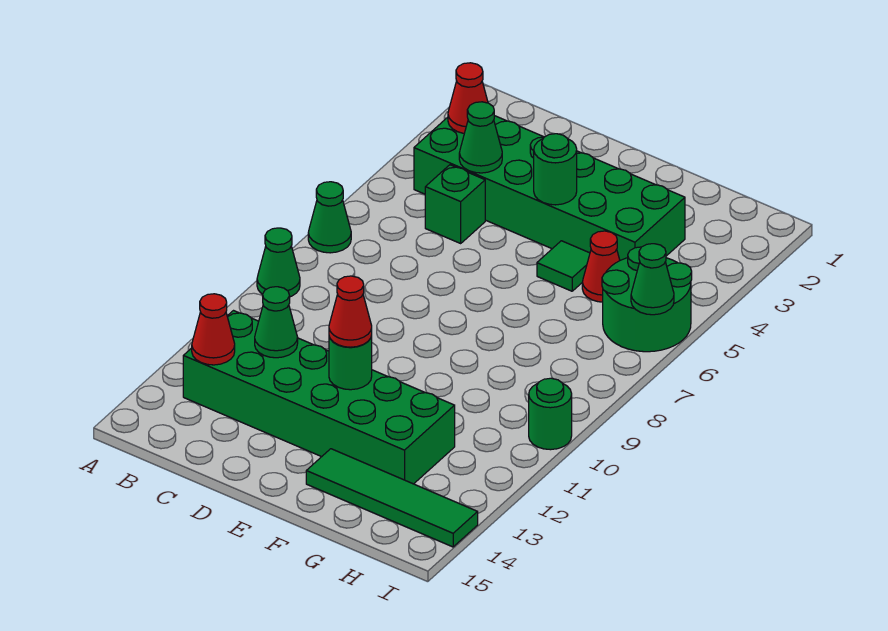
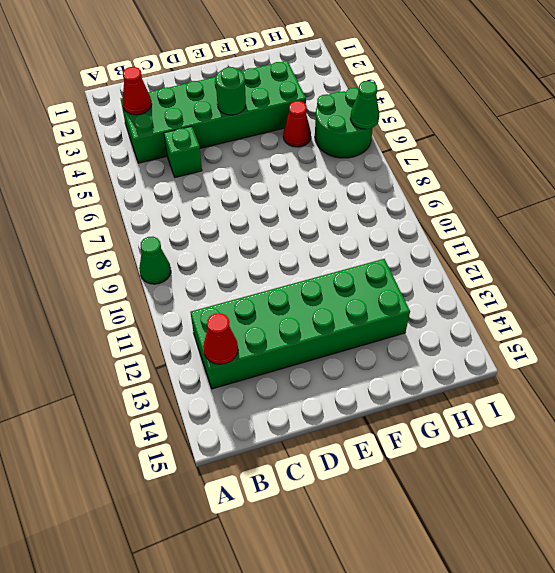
none -> green 1x1 cone [308,182,351,253]
none -> green 1x1 tile [537,241,590,291]
none -> green 1x4 tile [306,449,478,547]

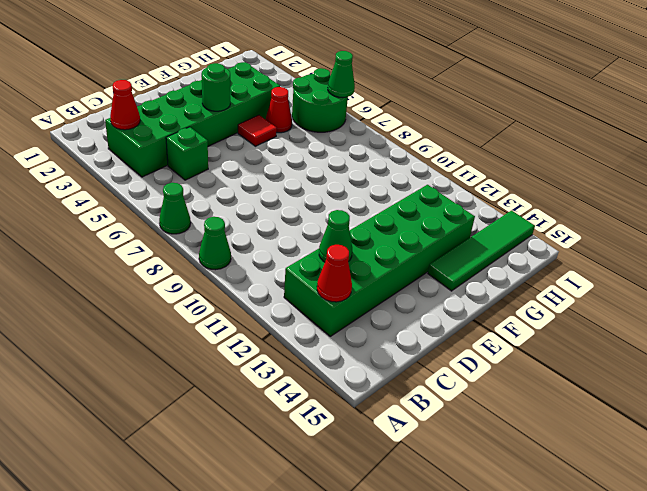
red 1x1 tile [238,115,277,146] -> green 1x1 tile [537,241,590,291]
none -> green 1x1 round brick [529,378,572,450]
none -> green 1x1 cone [459,102,502,173]
none -> green 1x1 round brick [329,336,372,390]

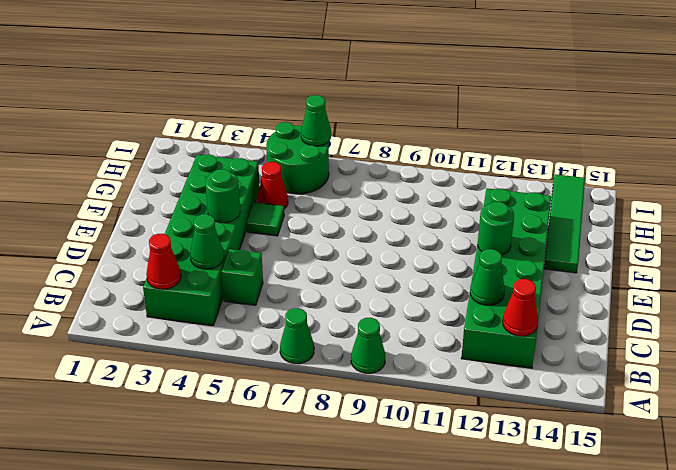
none -> green 1x1 round brick [529,378,572,450]
none -> red 1x1 cone [329,276,372,347]

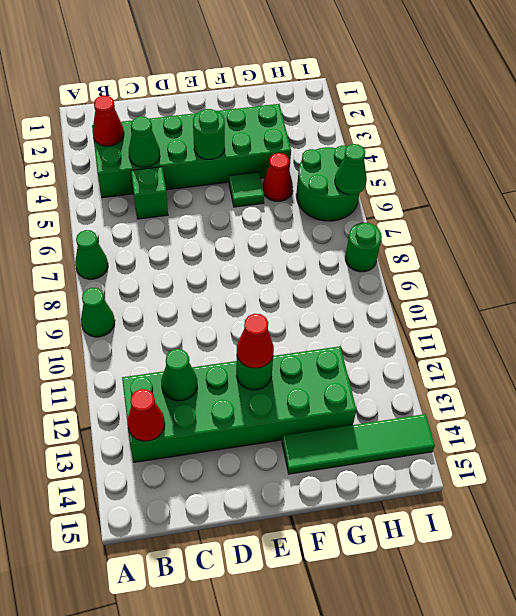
green 1x1 round brick [345,223,382,272] -> green 1x1 round brick moved to [529,378,572,450]

